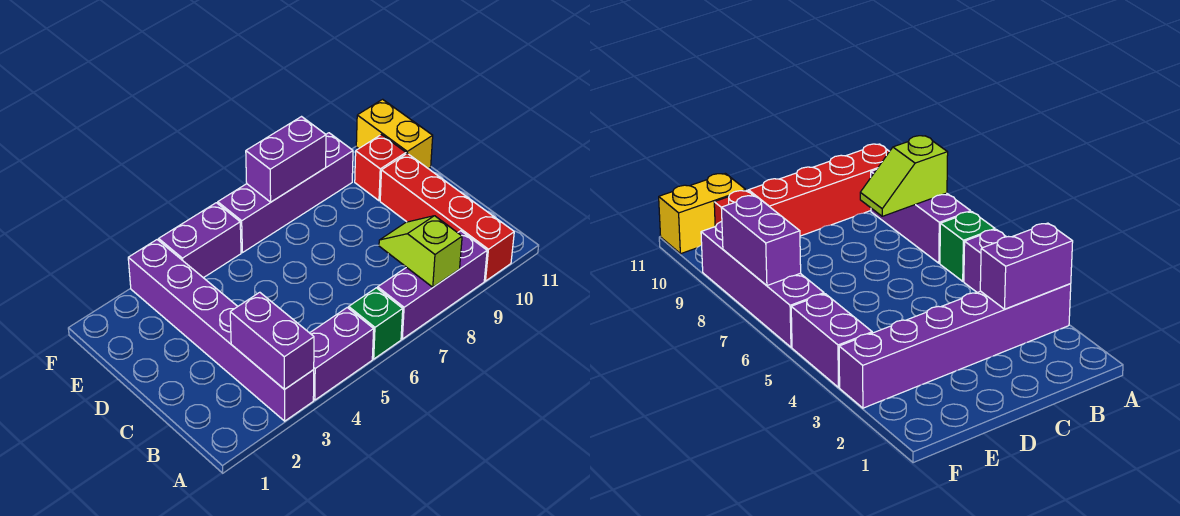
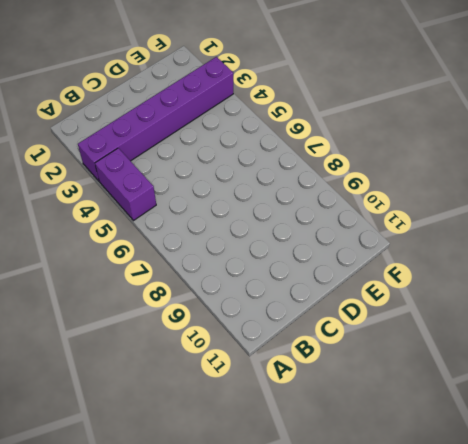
none -> green 1x1 brick [349,288,403,359]
none -> purple 1x3 brick [378,231,487,339]
none -> red 1x4 brick [380,153,514,281]

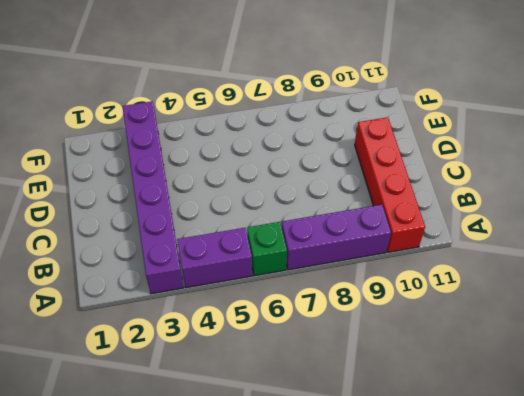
none -> red 1x1 brick [355,135,406,201]
none -> yellow 1x2 brick [356,99,433,169]
none -> purple 1x2 brick [159,203,241,278]

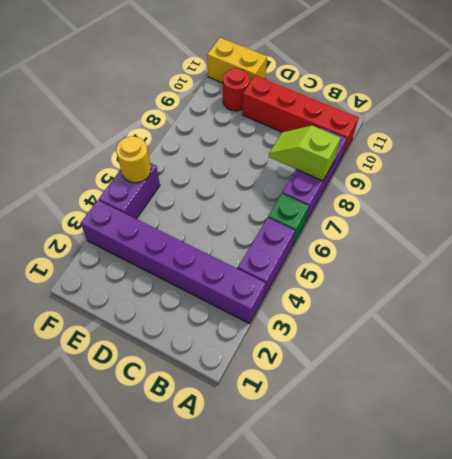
red 1x1 round brick [223,68,250,111] -> red 1x1 brick [355,135,406,201]
yellow 1x1 round brick [116,136,151,183] -> none
none -> purple 1x4 brick [218,133,353,253]
none -> purple 1x2 brick [230,292,314,390]
none -> purple 1x2 brick [246,117,326,202]

